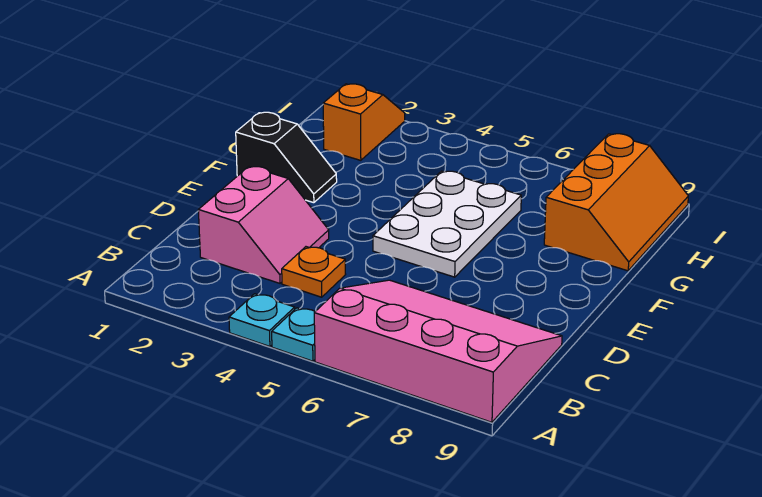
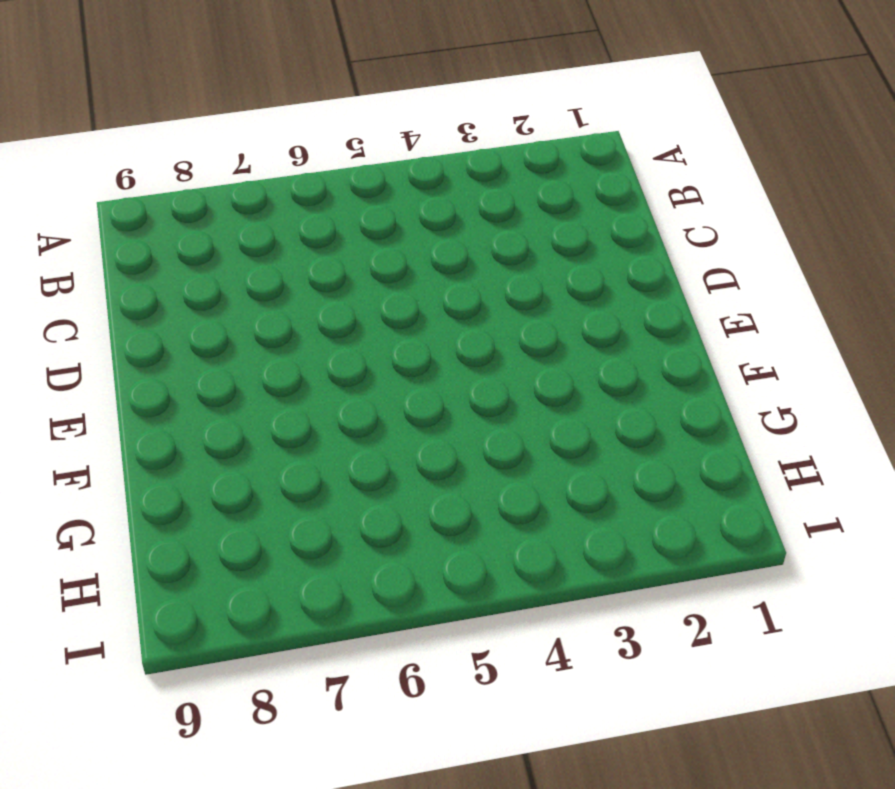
none -> cyan 1x1 plate [229,294,295,347]
none -> cyan 1x1 plate [272,308,315,361]

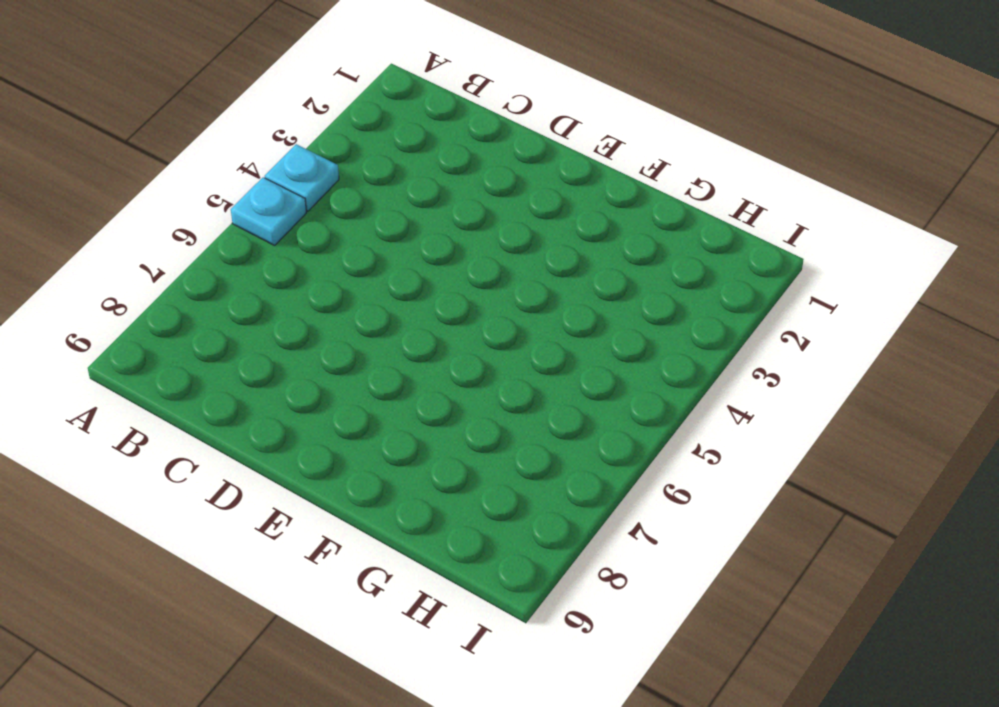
none -> pink 3x4 slope [314,280,562,422]
none -> pink 2x2 slope [198,167,329,283]

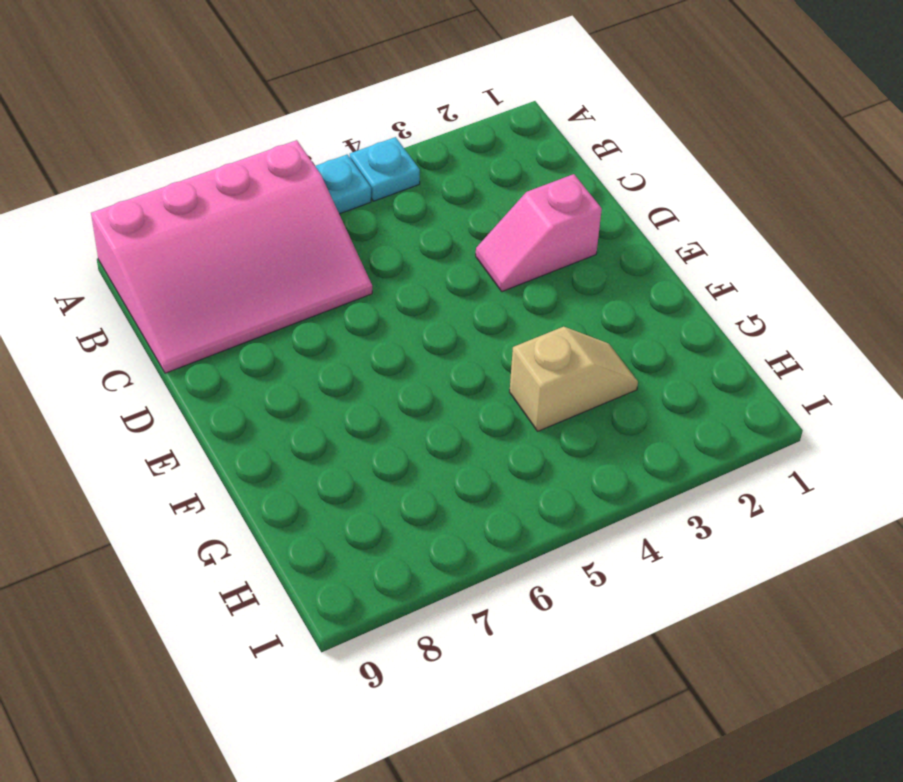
pink 1x2 slope [476,174,602,291] -> pink 2x2 slope [198,167,329,283]
tan 1x2 slope [510,327,638,431] -> none
none -> orange 1x1 plate [282,247,346,297]
none -> white 2x3 plate [373,171,521,277]

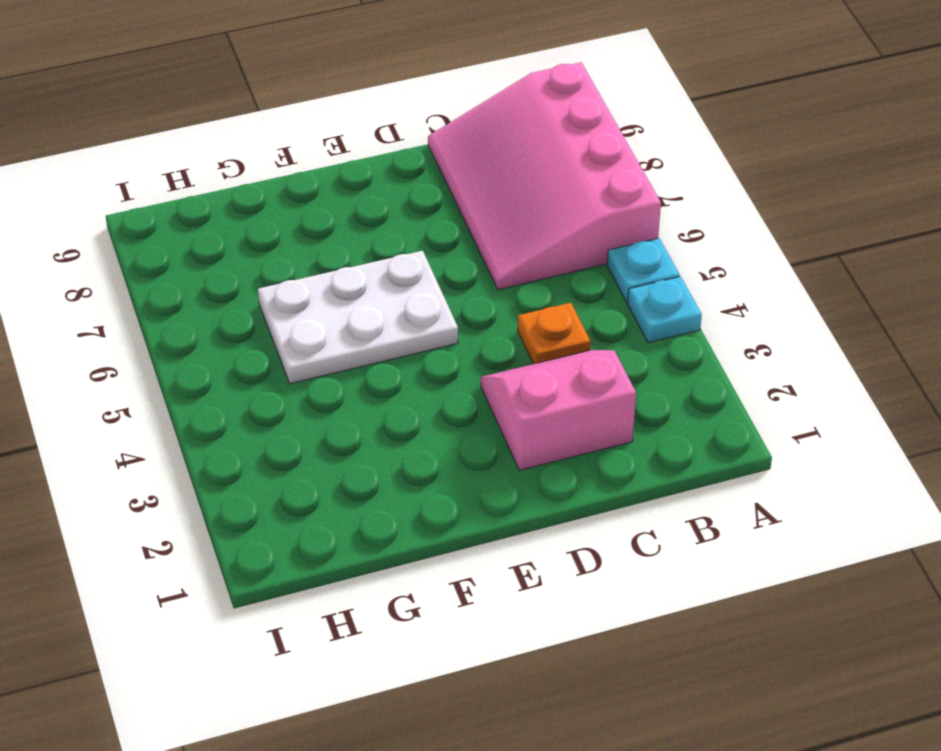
none -> black 1x2 slope [236,112,337,203]
none -> orange 2x3 slope [544,134,688,271]

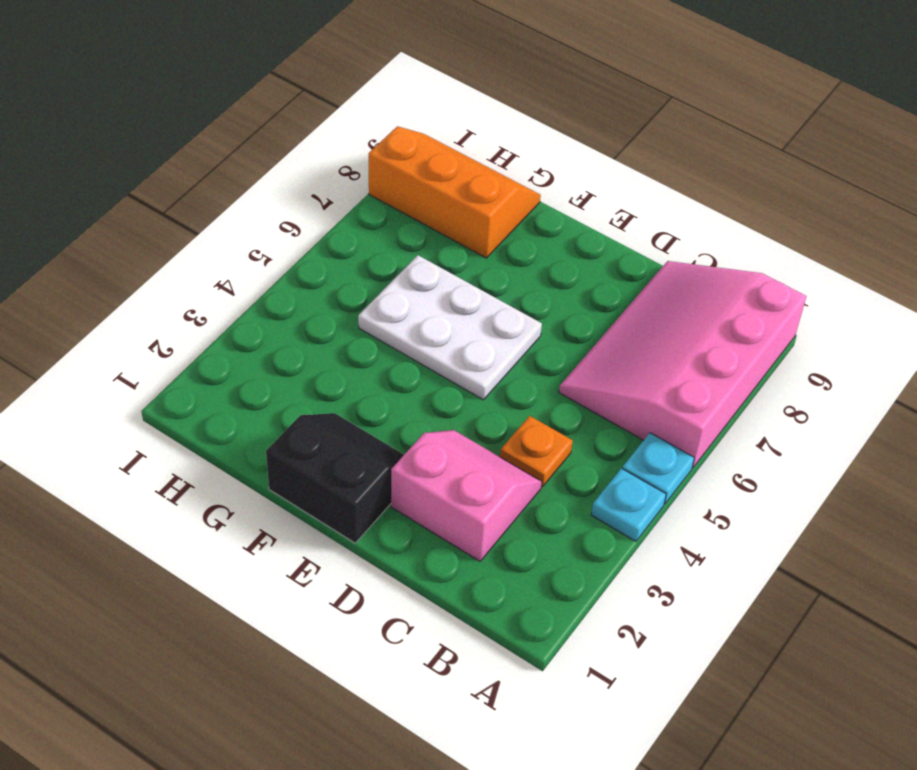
black 2x2 slope [266,413,404,543] -> black 1x2 slope [236,112,337,203]
none -> orange 1x2 slope [323,84,405,160]

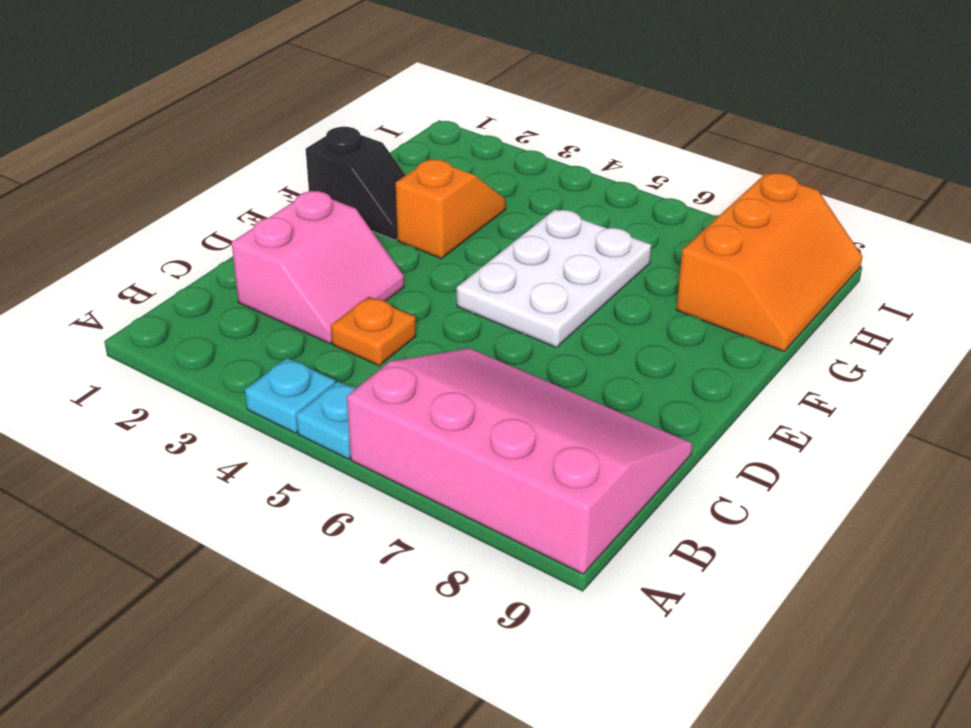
orange 1x2 slope [396,159,506,259] -> orange 1x2 slope moved to [323,84,405,160]

